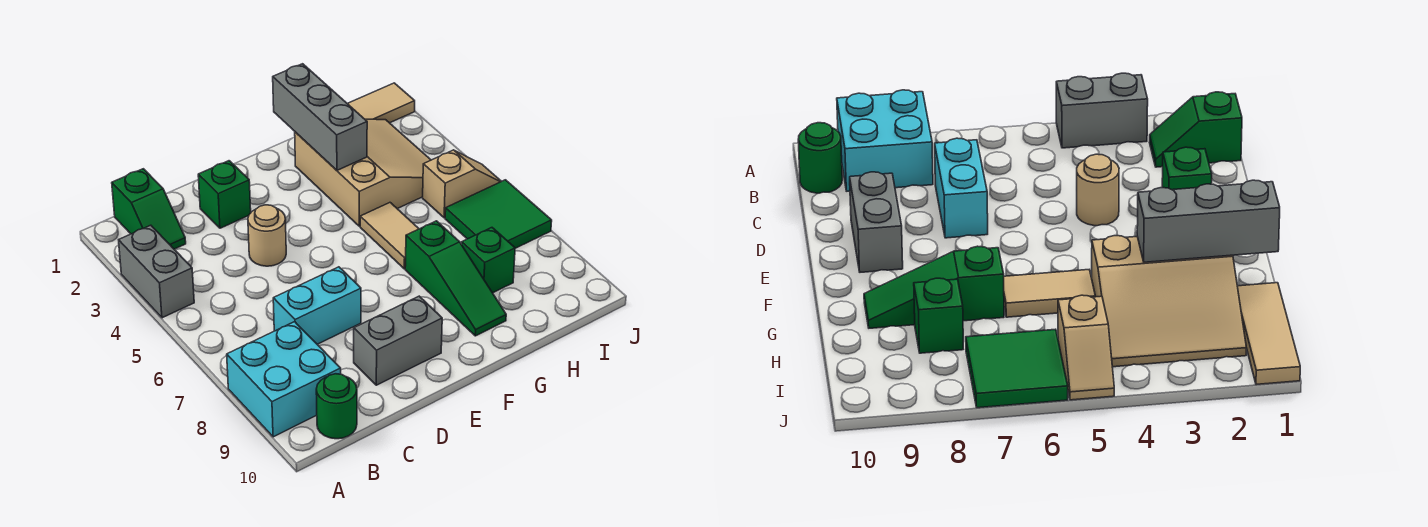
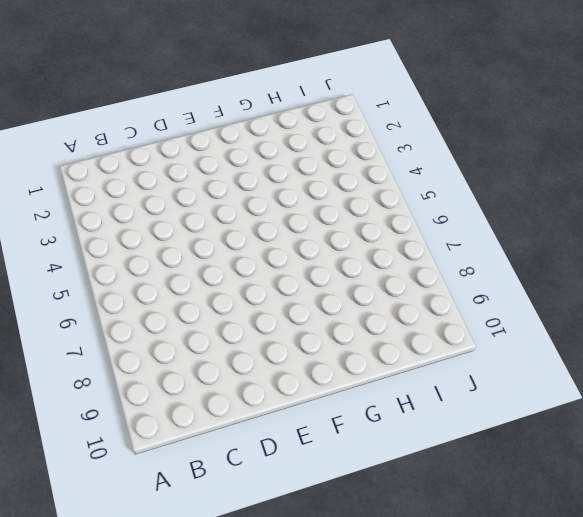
none -> grey 1x2 brick [119,225,194,318]
none -> cyan 2x2 brick [227,322,341,437]
none -> green 1x2 slope [112,169,186,249]

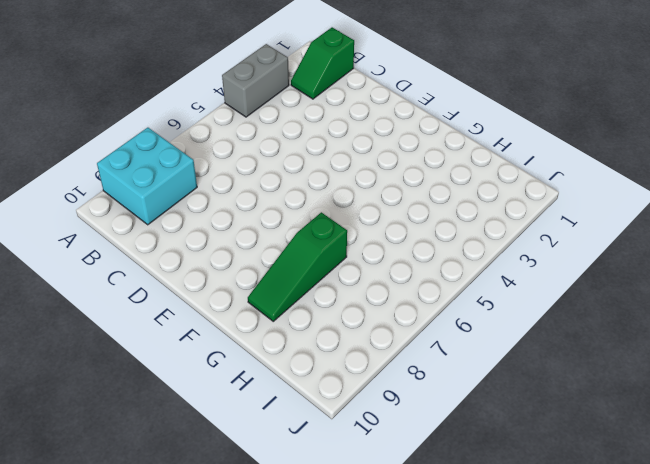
none -> green 1x1 round brick [316,374,357,439]
none -> cyan 1x2 brick [273,267,361,344]
none -> green 1x1 brick [198,161,251,228]

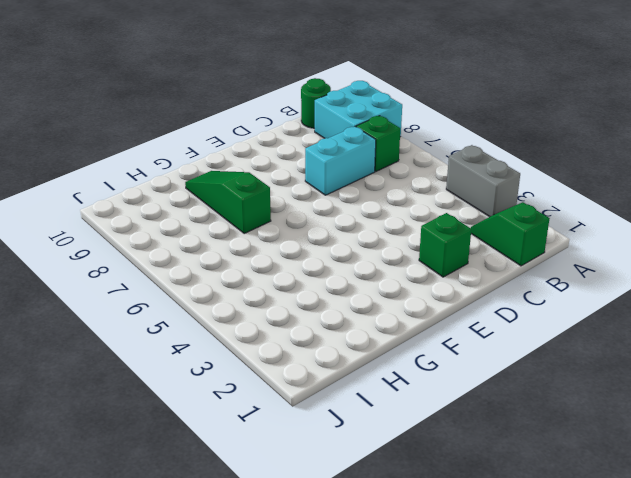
green 1x1 brick [356,116,400,171] -> green 1x1 brick moved to [461,228,515,293]
none -> tan 1x1 round brick [248,205,286,266]
none -> grey 1x2 brick [354,296,442,385]
none -> tan 3x3 slope [295,119,431,226]

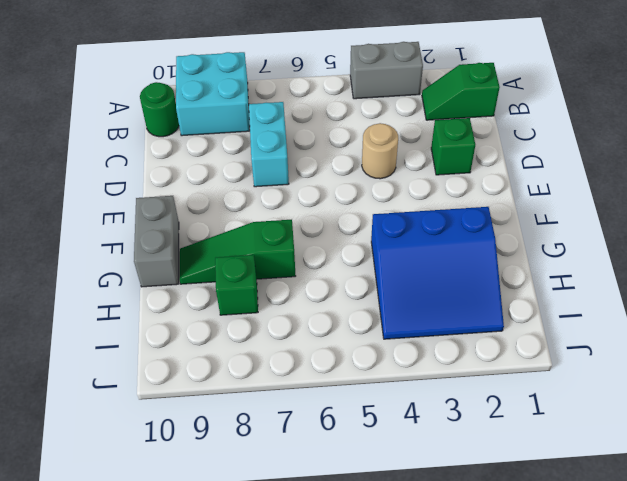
grey 1x2 brick [134,196,179,287] -> grey 1x2 brick moved to [354,296,442,385]
blue 3x3 slope [371,207,504,339] -> tan 3x3 slope [295,119,431,226]
none -> tan 1x2 tile [360,203,419,269]
none -> tan 1x3 tile [347,83,415,123]
none -> tan 1x2 slope [423,150,501,218]

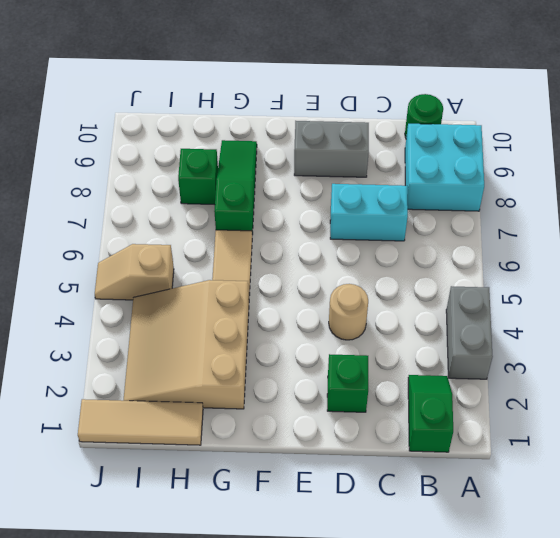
none -> green 2x2 tile [445,180,552,248]
none -> grey 1x3 brick [273,64,367,170]

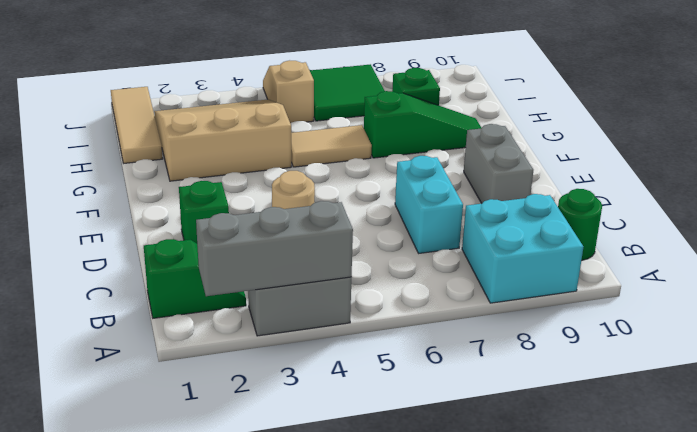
grey 1x3 brick [196,201,353,296] -> grey 1x3 brick moved to [273,64,367,170]

